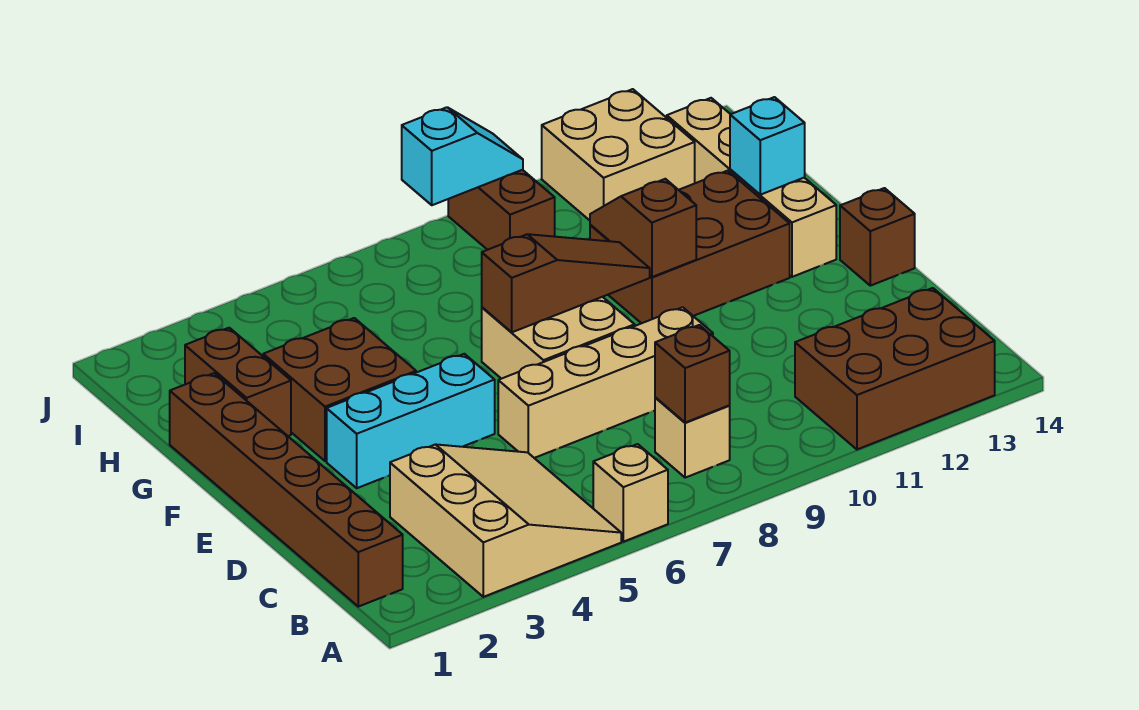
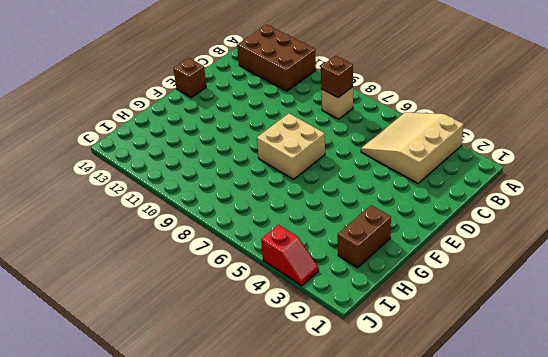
red 1x2 slope [261,225,319,286] -> none
none -> tan 1x1 brick [593,444,668,542]
none -> brown 1x6 brick [170,373,403,607]
none -> tan 1x4 brick [498,307,713,458]

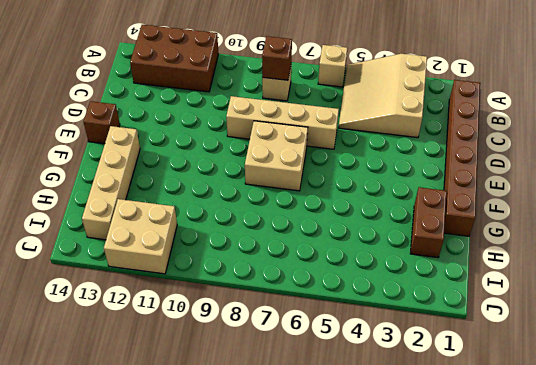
none -> cyan 1x3 brick [327,354,495,488]
none -> brown 2x2 brick [263,318,416,461]
none -> brown 2x3 brick [590,171,790,323]

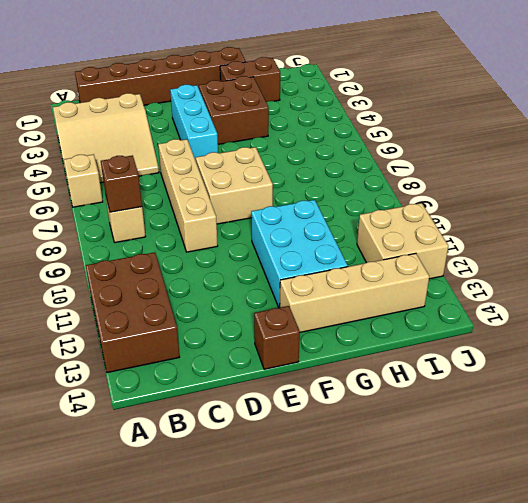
cyan 2x3 brick [251,200,348,307] -> brown 2x3 brick [590,171,790,323]
none -> brown 1x2 brick [448,170,555,250]
none -> brown 1x3 slope [482,234,650,332]
none -> brown 1x2 slope [590,179,696,277]

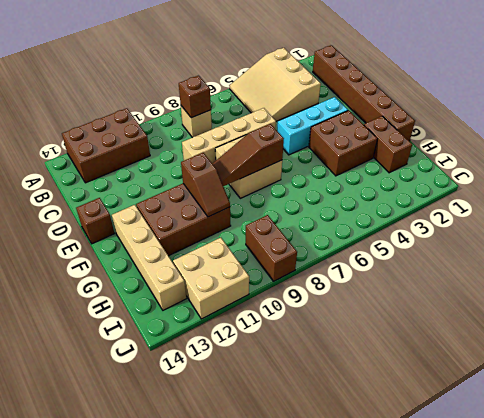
none -> tan 1x1 brick [593,444,668,542]
none -> cyan 1x1 brick [730,97,805,195]
none -> cyan 1x2 slope [402,107,523,205]

